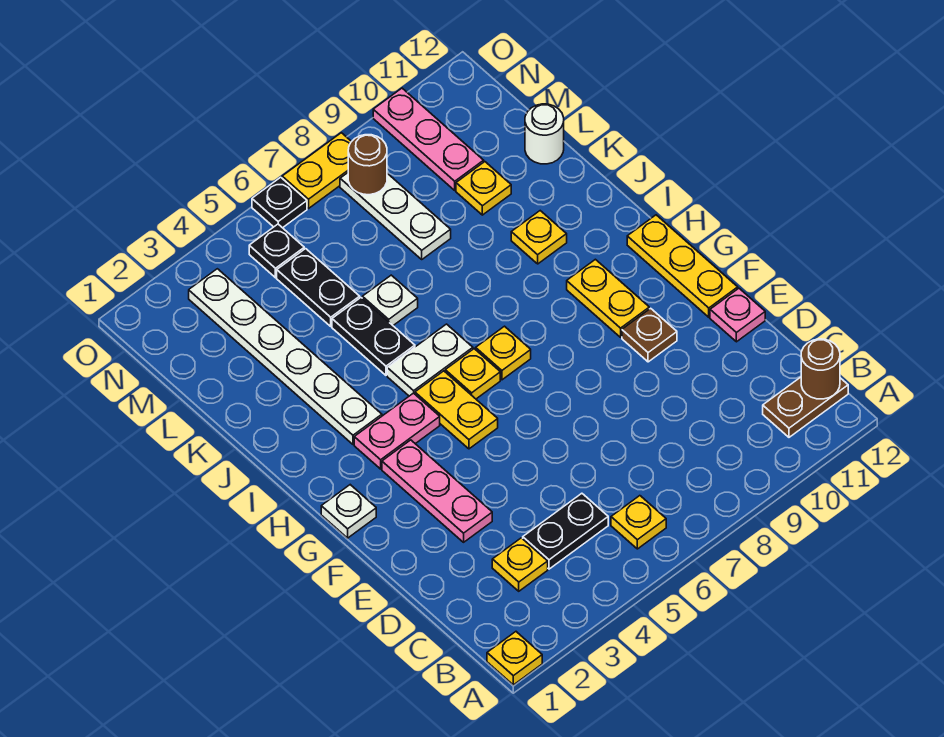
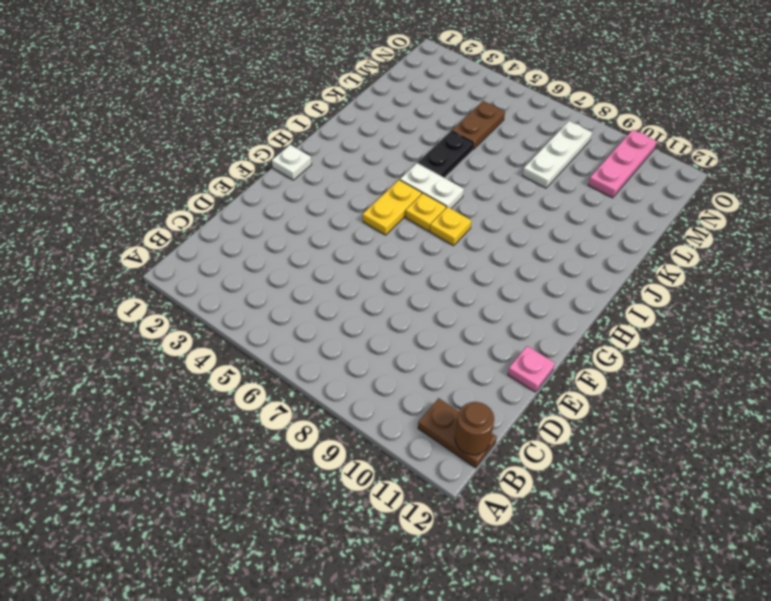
brown 1x2 plate [452,101,505,150] -> black 1x2 plate [277,249,360,326]
none -> yellow 1x1 plate [487,632,542,685]
none -> yellow 1x1 plate [611,496,666,549]
none -> yellow 1x1 plate [492,538,548,591]
none -> black 1x2 plate [523,493,608,569]

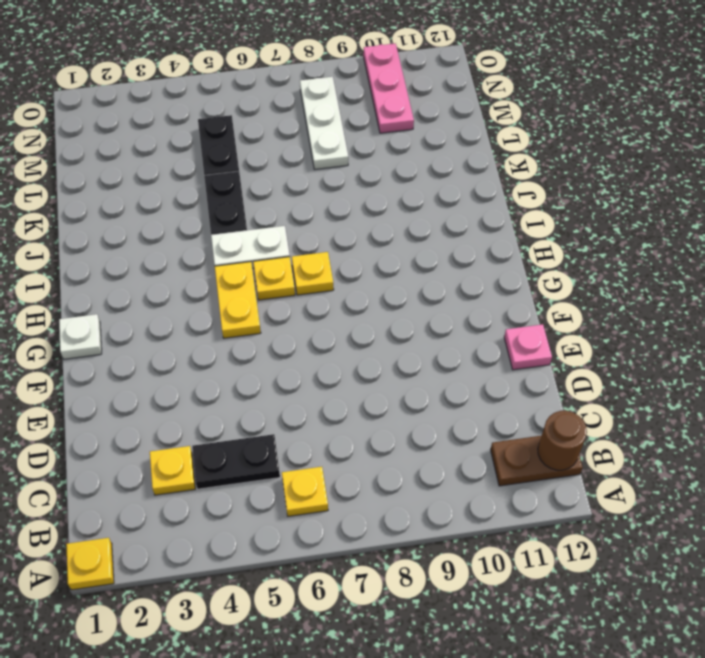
none -> pink 1x3 plate [382,440,492,542]
none -> brown 1x1 plate [622,308,677,362]
none -> yellow 1x3 plate [627,215,738,317]
none -> yellow 1x2 plate [567,259,649,337]

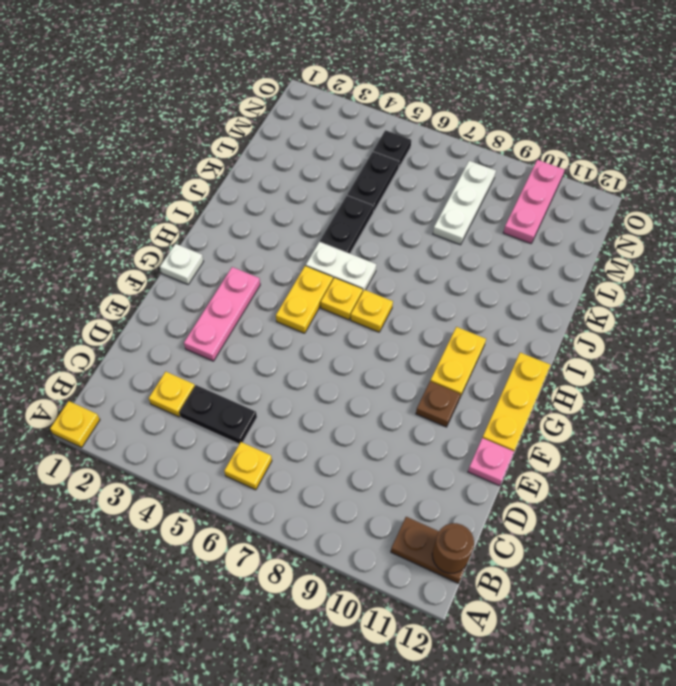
none -> pink 1x2 plate [354,393,440,469]
none -> white 1x6 plate [189,269,382,444]
none -> yellow 1x1 plate [511,211,567,264]
none -> white 1x1 plate [362,275,418,325]

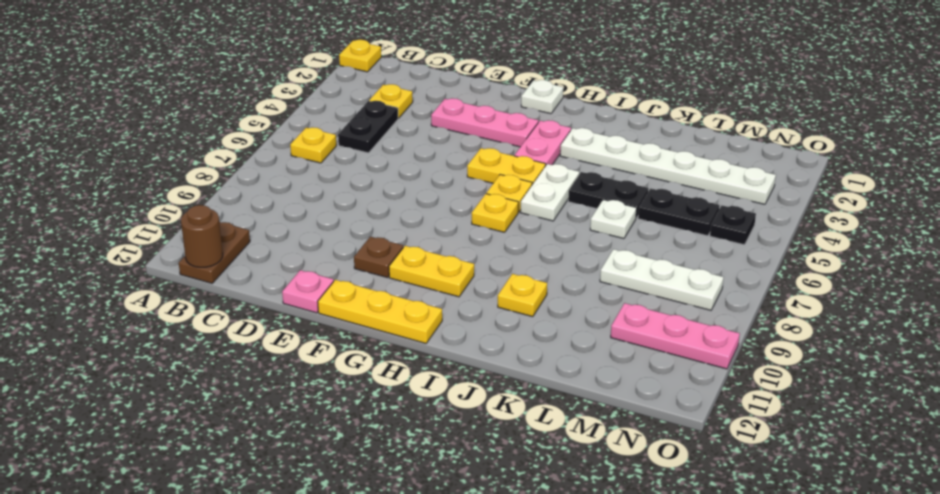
none -> yellow 1x1 plate [456,162,511,215]
none -> white 1x1 round brick [525,104,564,164]
none -> black 1x1 plate [252,177,307,228]
none -> yellow 1x2 plate [282,133,352,208]

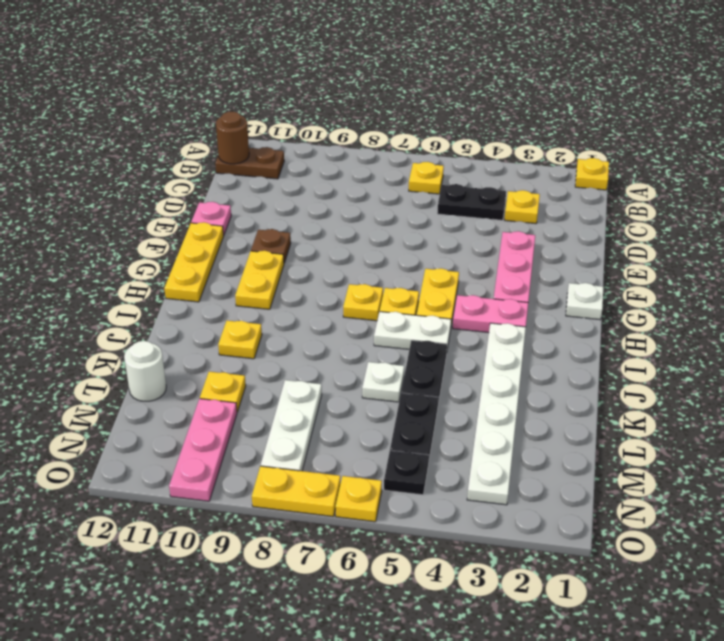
yellow 1x1 plate [336,476,382,522] -> black 1x1 plate [252,177,307,228]
none -> brown 1x1 round brick [348,135,387,195]

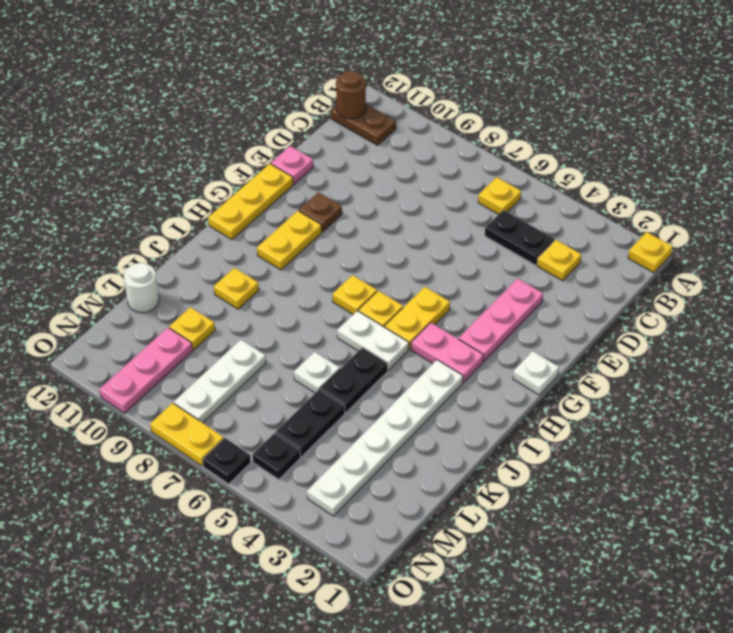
none -> brown 1x1 round brick [348,135,387,195]

